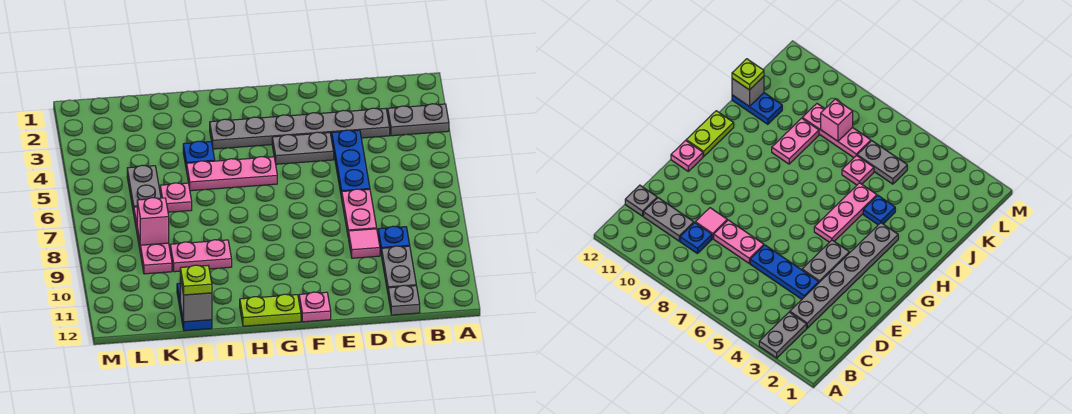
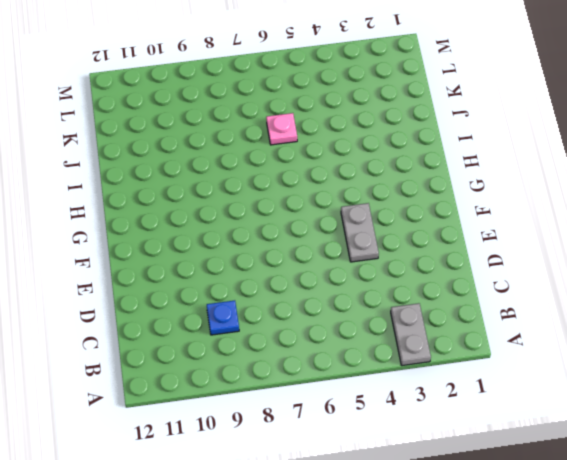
none -> grey 1x6 plate [210,108,390,149]
none -> grey 1x2 plate [382,246,416,292]
none -> grey 1x1 plate [388,285,420,315]

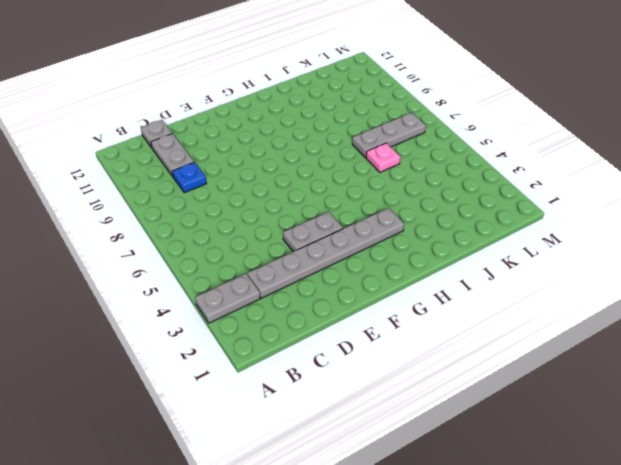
grey 1x3 plate [352,113,426,158] -> pink 1x3 plate [134,207,172,274]
none -> blue 1x3 plate [332,130,370,198]
none -> pink 1x2 plate [342,189,377,238]
none -> pink 1x1 tile [349,229,380,258]

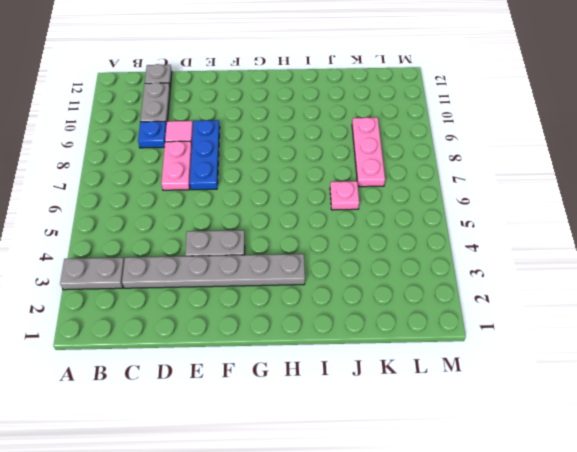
blue 1x3 plate [190,120,220,190] -> blue 1x3 plate moved to [332,130,370,198]
none -> pink 1x1 plate [299,292,331,322]
none -> pink 1x3 plate [187,157,277,191]
none -> lime 1x2 plate [240,294,301,326]

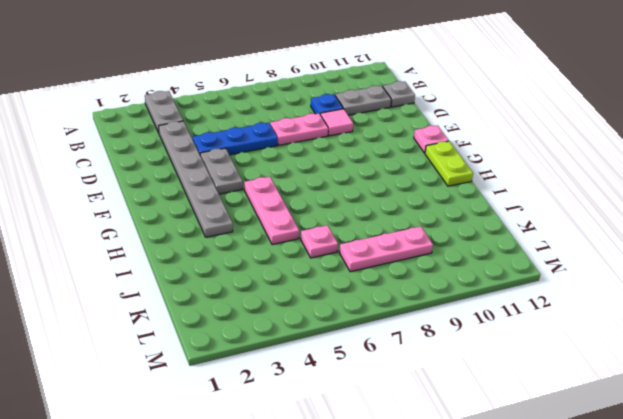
none -> blue 1x1 plate [183,141,215,171]
none -> pink 1x2 plate [170,240,232,272]
none -> blue 1x2 plate [177,283,212,331]

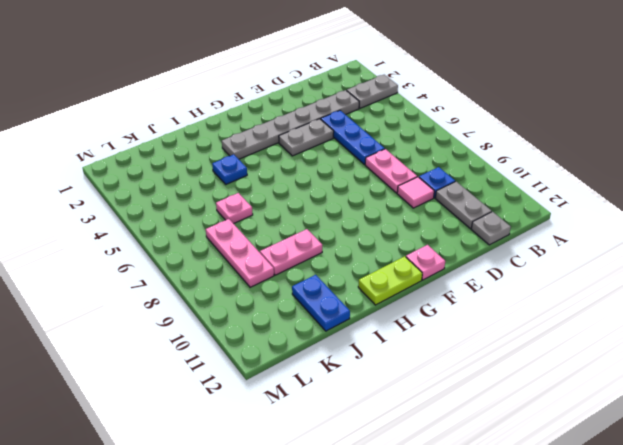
none -> pink 1x3 plate [187,157,277,191]
none -> grey 1x2 plate [127,165,161,213]
none -> grey 1x1 brick [180,277,212,322]

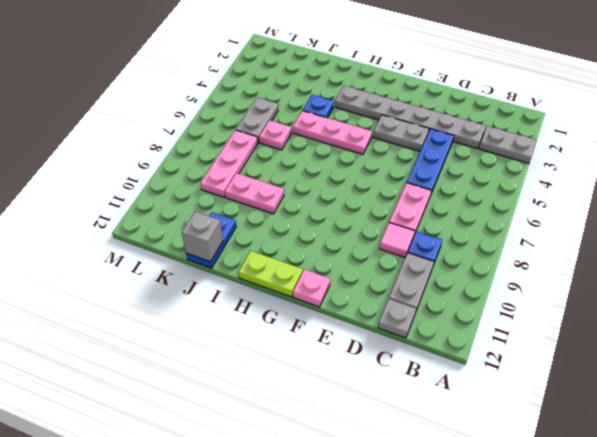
none -> pink 1x1 brick [137,198,169,245]
none -> lime 1x1 plate [180,265,212,295]

